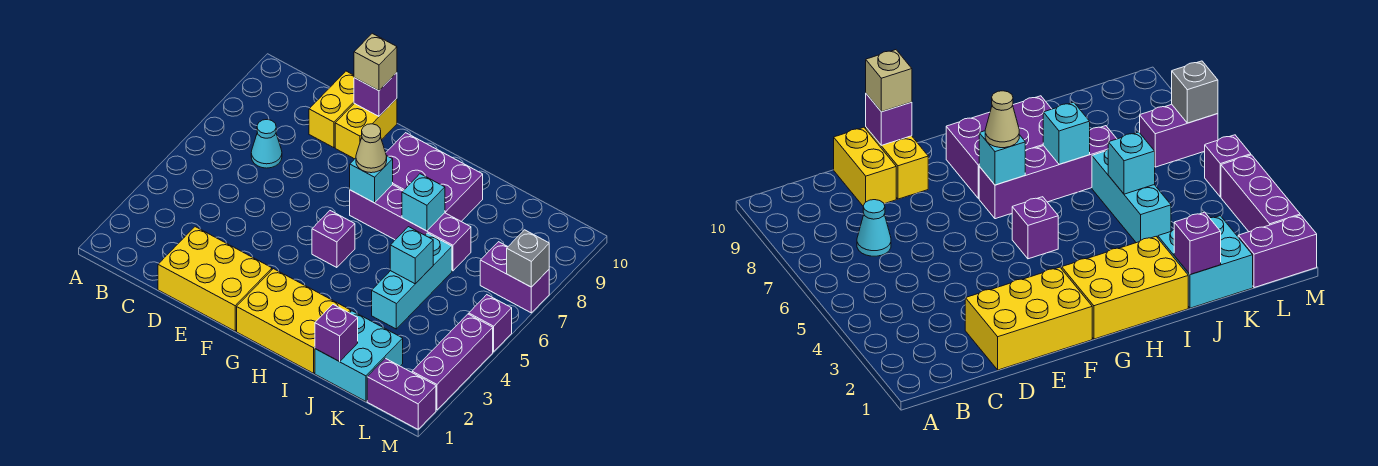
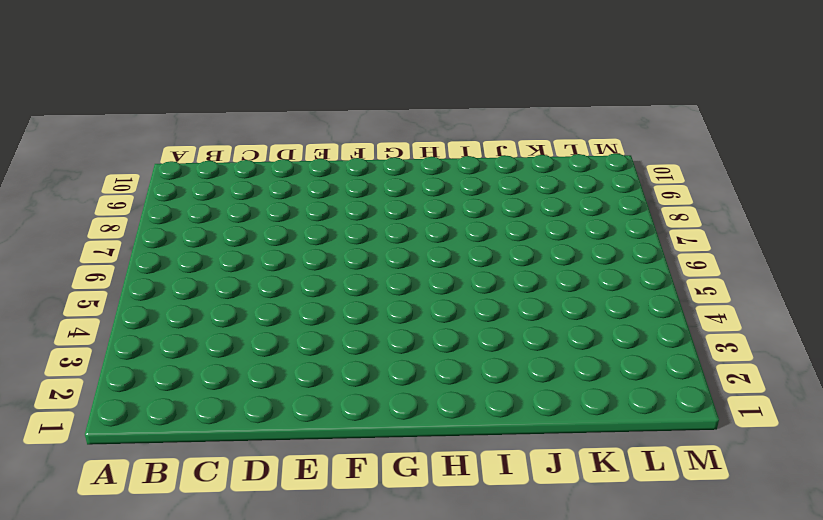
none -> cyan 1x1 cone [251,119,282,168]
none -> yellow 2x3 brick [158,227,272,331]
none -> yellow 1x2 brick [309,71,354,148]

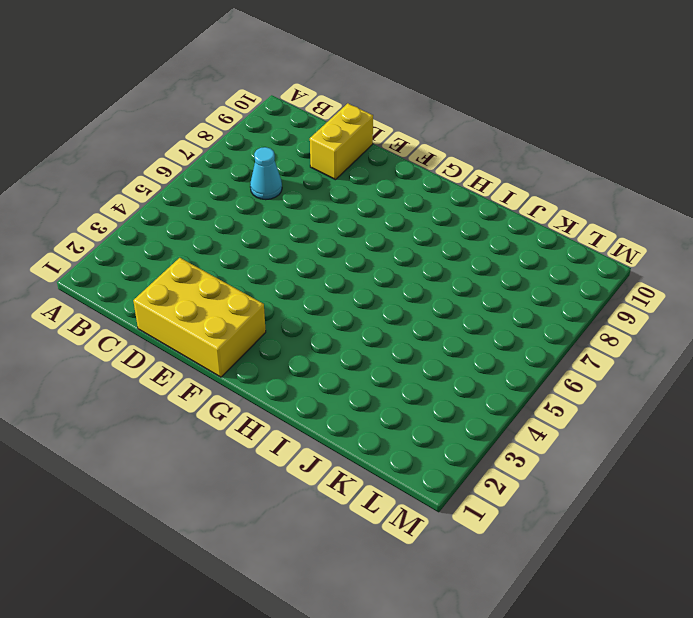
none -> yellow 1x2 brick [335,99,397,159]
none -> yellow 2x3 brick [237,269,351,373]
none -> purple 1x1 brick [312,211,355,268]

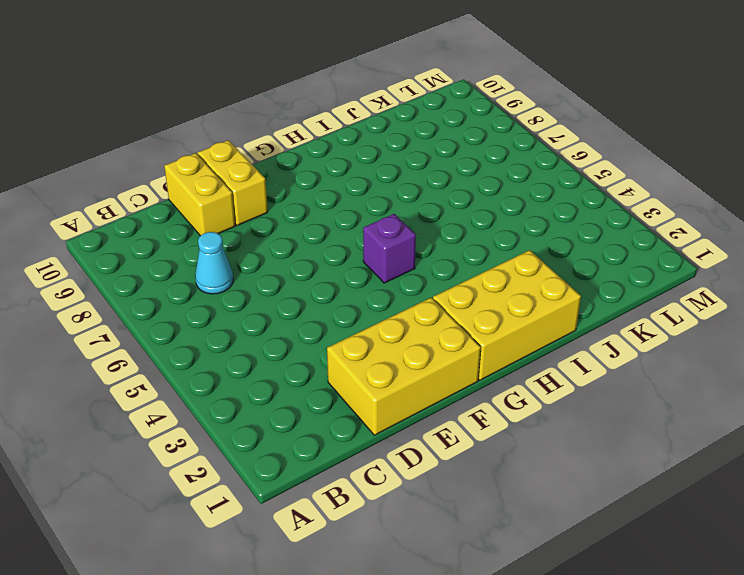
none -> purple 1x4 brick [350,185,471,271]
none -> purple 2x3 brick [386,133,483,221]
none -> cyan 2x2 brick [315,311,403,401]

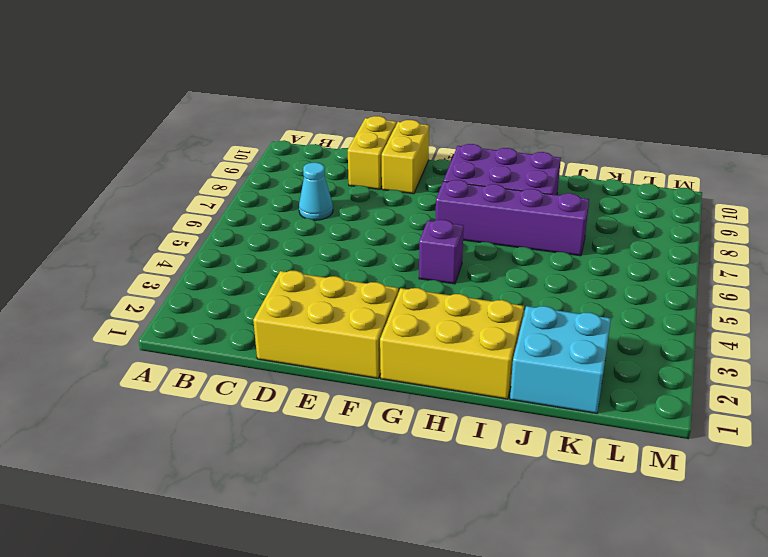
none -> cyan 1x3 brick [372,233,452,329]
none -> purple 1x2 brick [367,358,436,429]
none -> purple 1x2 brick [480,242,549,313]

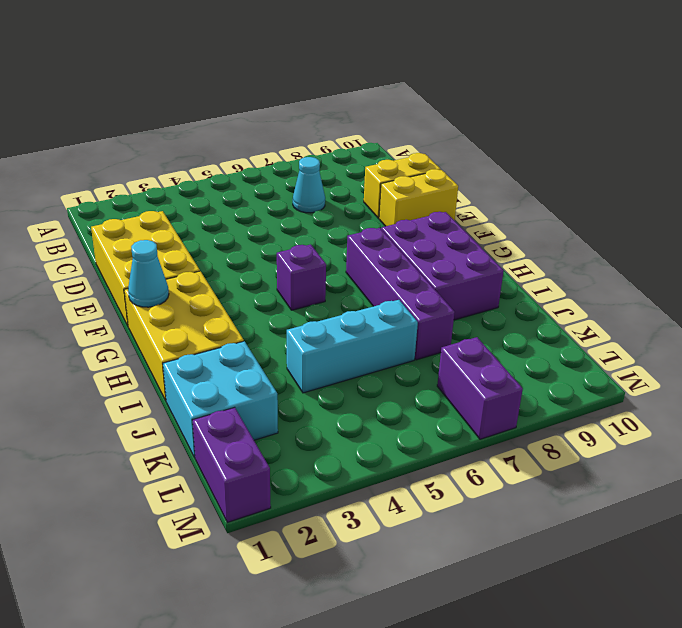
cyan 1x1 cone [128,240,169,307] -> none
none -> purple 1x3 brick [412,314,493,410]
none -> purple 1x1 brick [469,295,512,352]
none -> purple 1x1 brick [354,73,397,116]

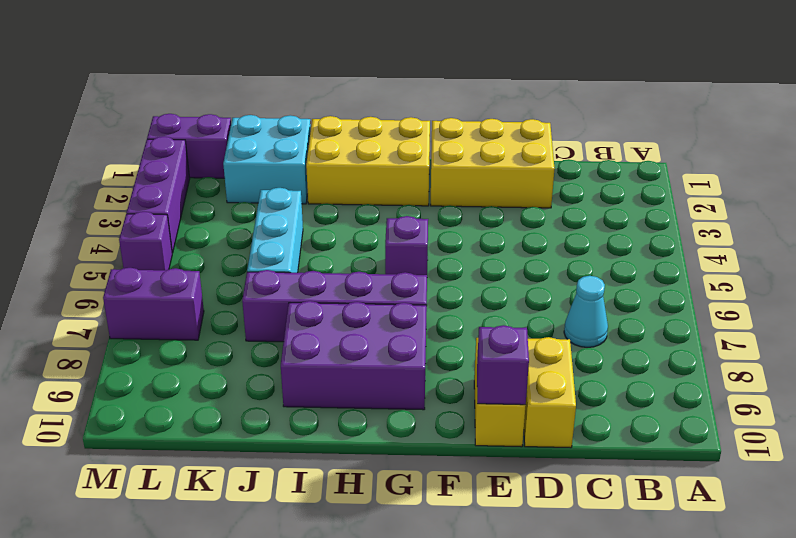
none -> cyan 1x1 brick [350,156,393,203]
none -> cyan 1x1 brick [402,174,445,231]
none -> purple 1x1 brick [315,305,358,362]

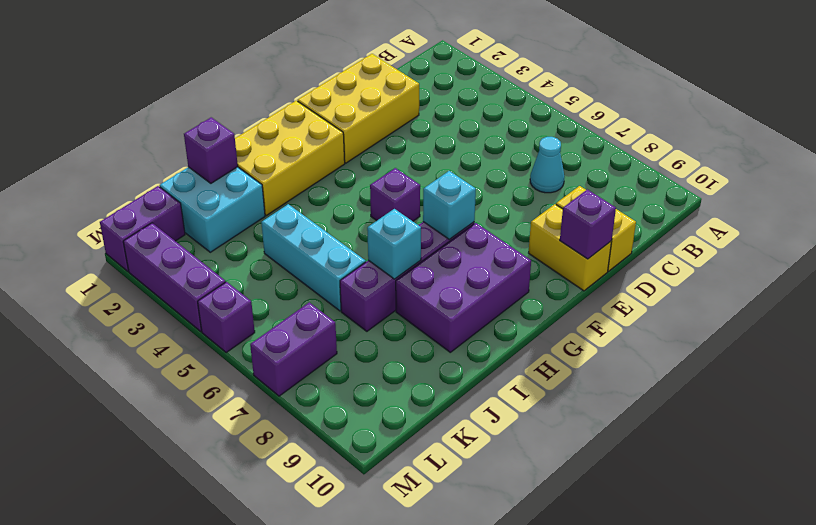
none -> cyan 1x1 brick [390,227,433,284]
none -> grey 1x1 brick [507,230,549,287]
none -> tan 1x1 brick [354,33,397,91]

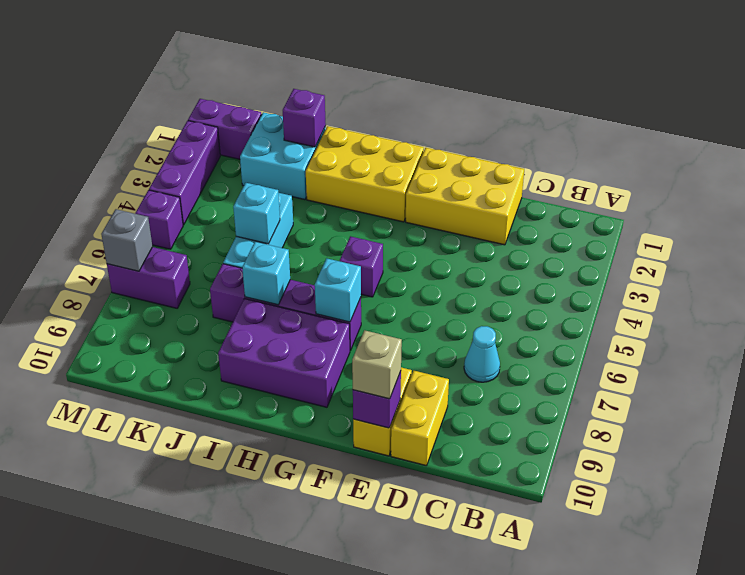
none -> tan 1x1 cone [356,124,387,173]

